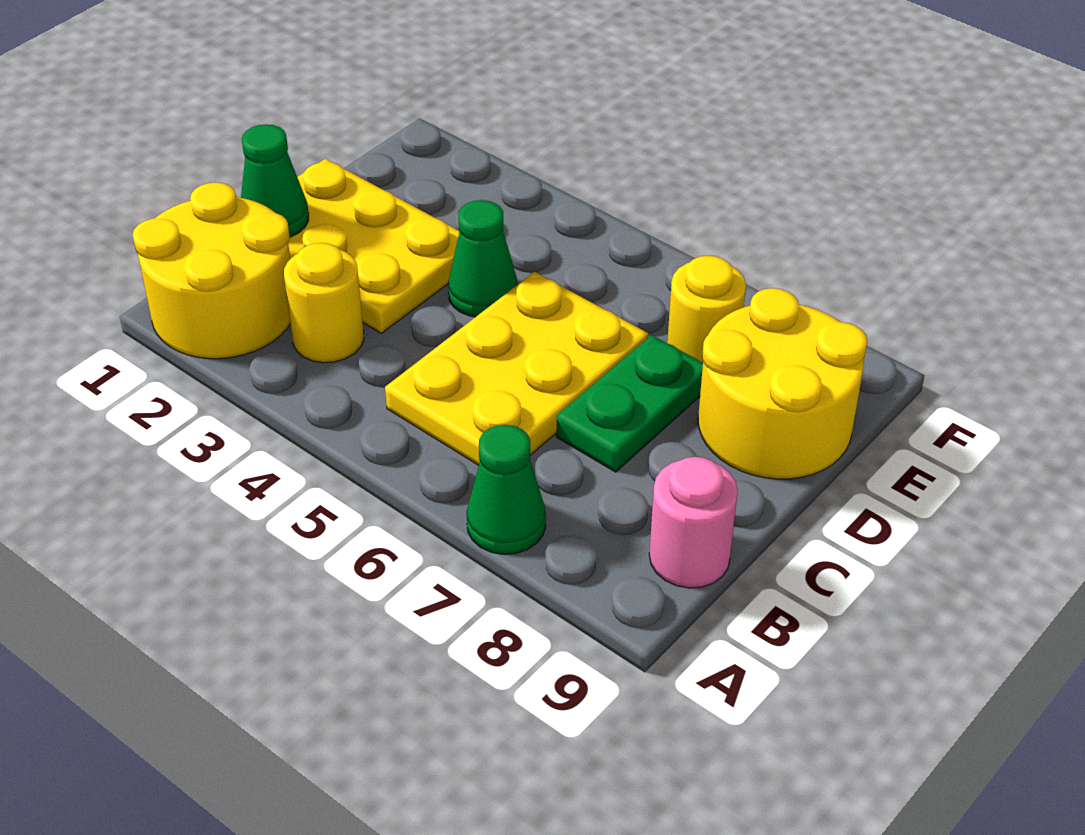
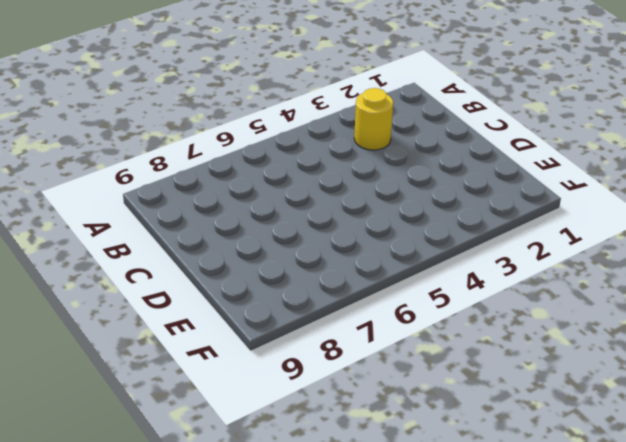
none -> yellow 2x2 round brick [133,182,290,359]
none -> green 1x1 cone [467,425,546,554]

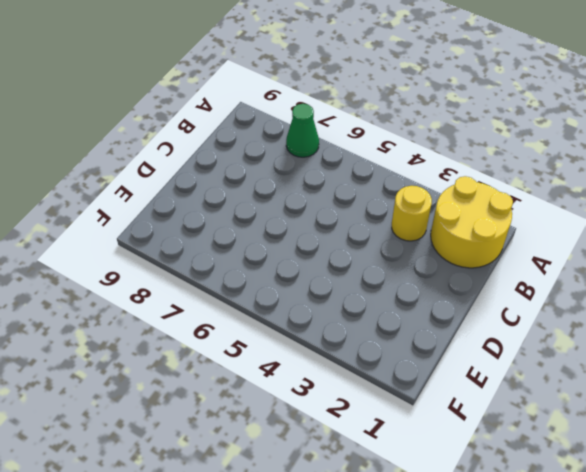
none -> yellow 2x3 plate [385,272,649,465]
none -> pink 1x1 round brick [649,457,738,588]

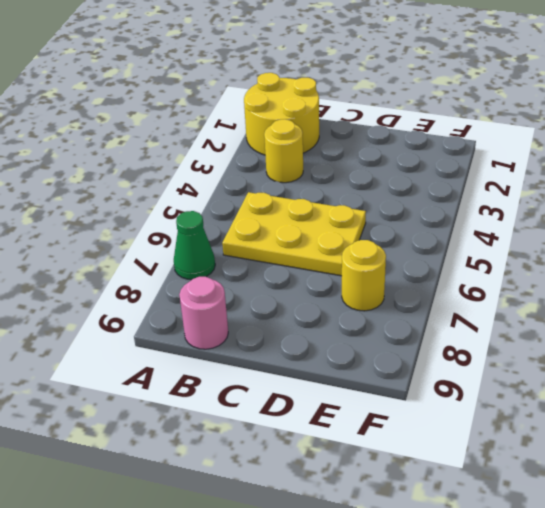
none -> yellow 2x3 plate [288,159,460,333]
none -> green 1x2 plate [556,335,703,472]

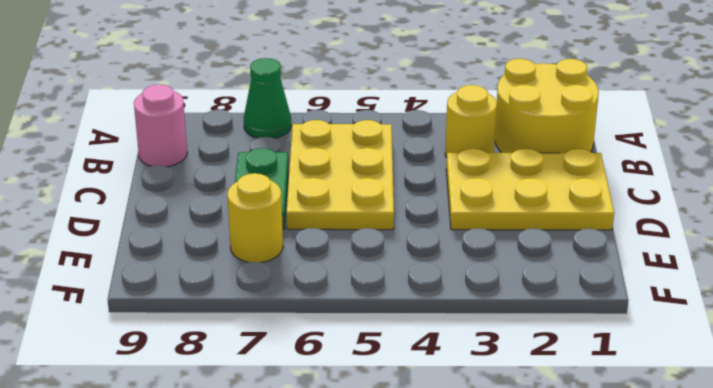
none -> green 1x1 cone [448,200,518,317]
none -> yellow 2x2 round brick [698,288,867,479]

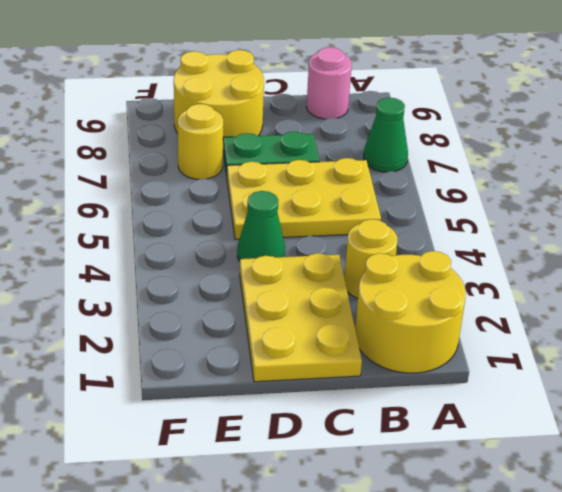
none -> green 1x1 cone [241,124,309,237]

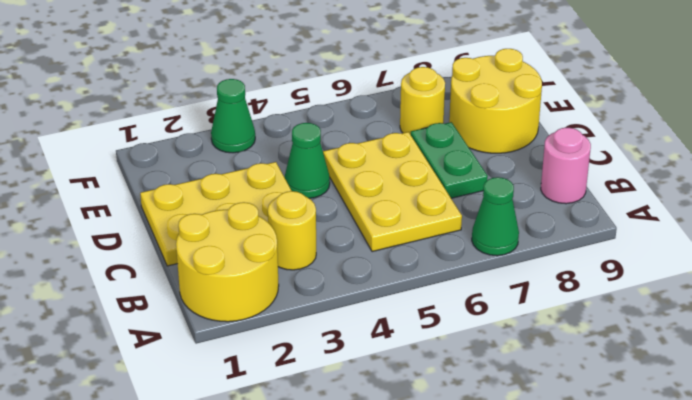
green 1x1 cone [211,79,255,153] -> green 1x1 cone moved to [241,124,309,237]

